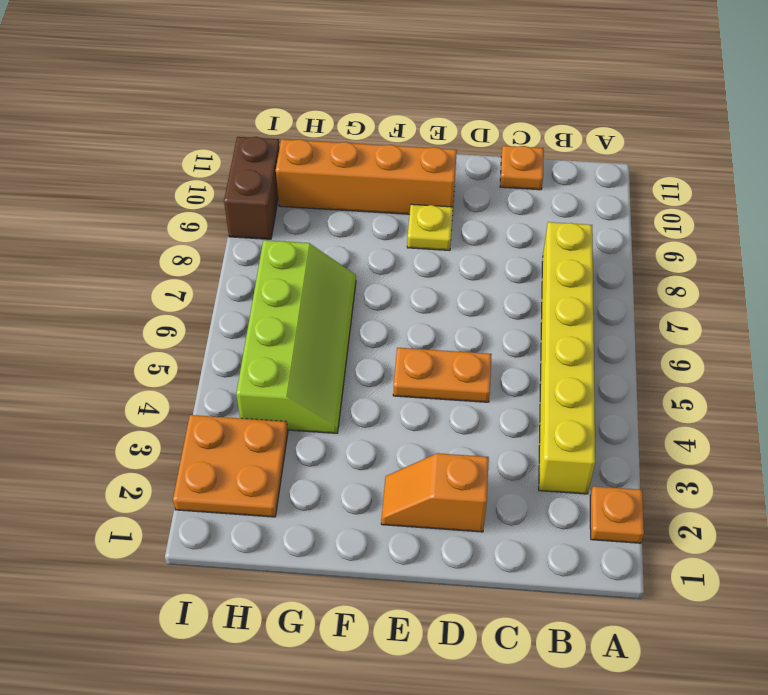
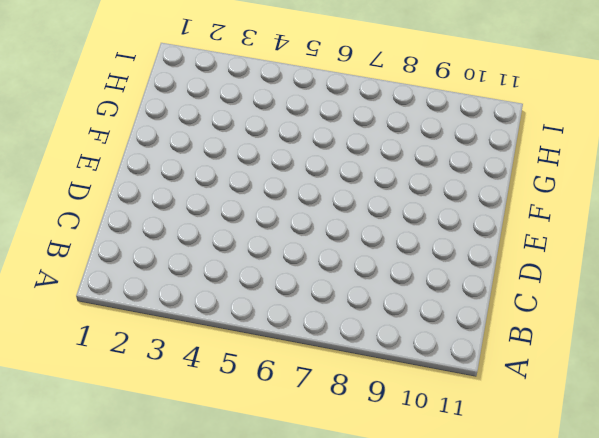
none -> orange 1x1 plate [590,486,644,543]
none -> yellow 1x6 brick [539,222,595,494]

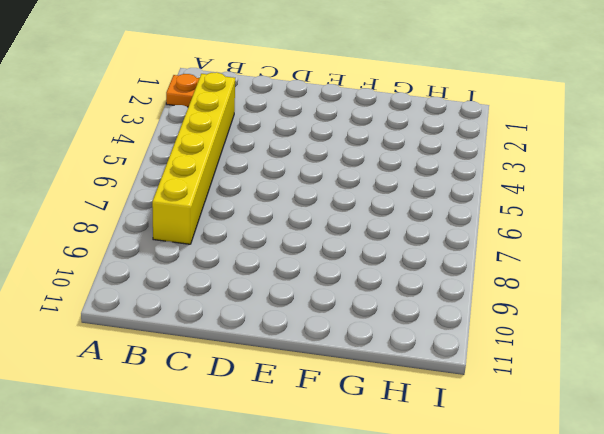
none -> orange 1x1 plate [500,146,544,190]
none -> orange 1x2 slope [381,453,489,532]

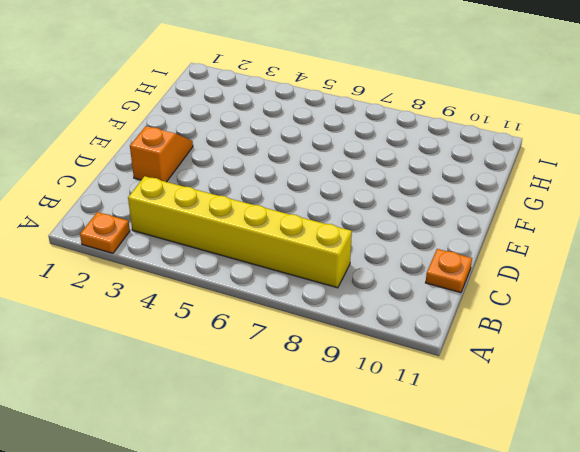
none -> orange 1x2 plate [393,348,492,402]
none -> yellow 1x1 plate [407,204,453,250]

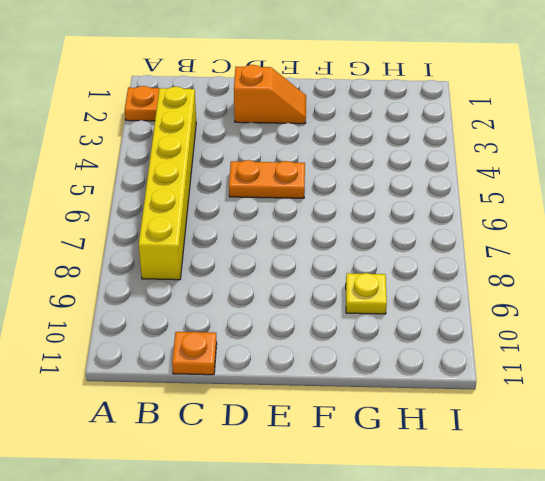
yellow 1x1 plate [346,273,387,314] -> yellow 1x1 plate moved to [407,204,453,250]
none -> orange 1x4 brick [276,139,457,214]
none -> lime 2x4 slope [236,240,356,433]

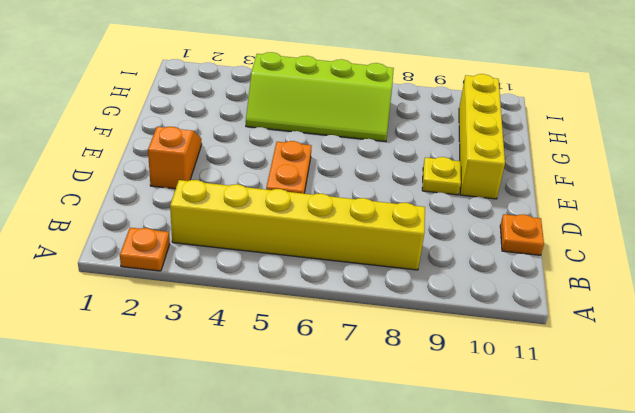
yellow 1x4 brick [459,74,505,199] -> orange 1x4 brick [276,139,457,214]
none -> orange 2x2 plate [173,415,288,517]
none -> brown 1x2 brick [224,137,280,239]

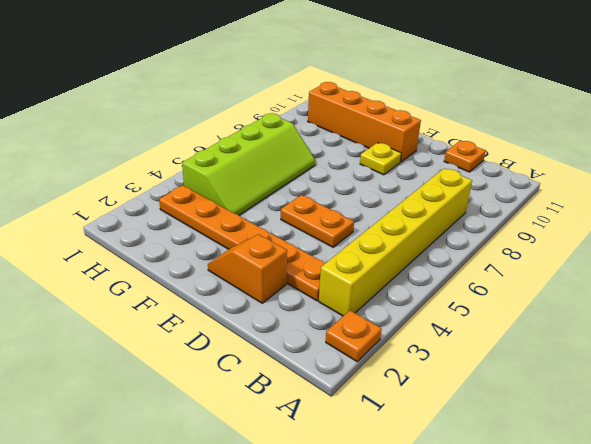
orange 1x6 plate [159,185,325,301] -> orange 2x2 plate [173,415,288,517]
none -> brown 1x2 brick [224,137,280,239]

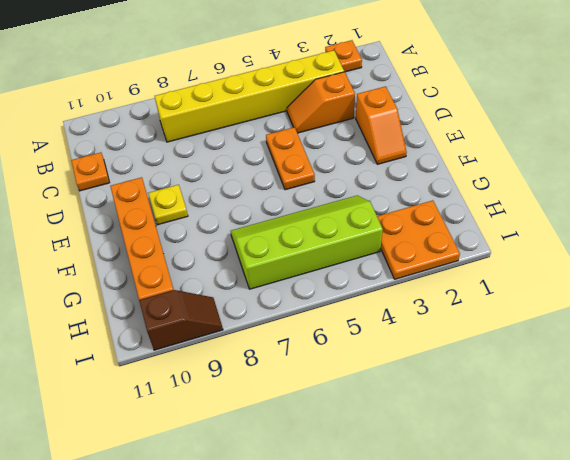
orange 1x2 slope [287,72,355,133] -> none
brown 1x2 slope [139,290,223,350] -> brown 1x2 brick [224,137,280,239]

